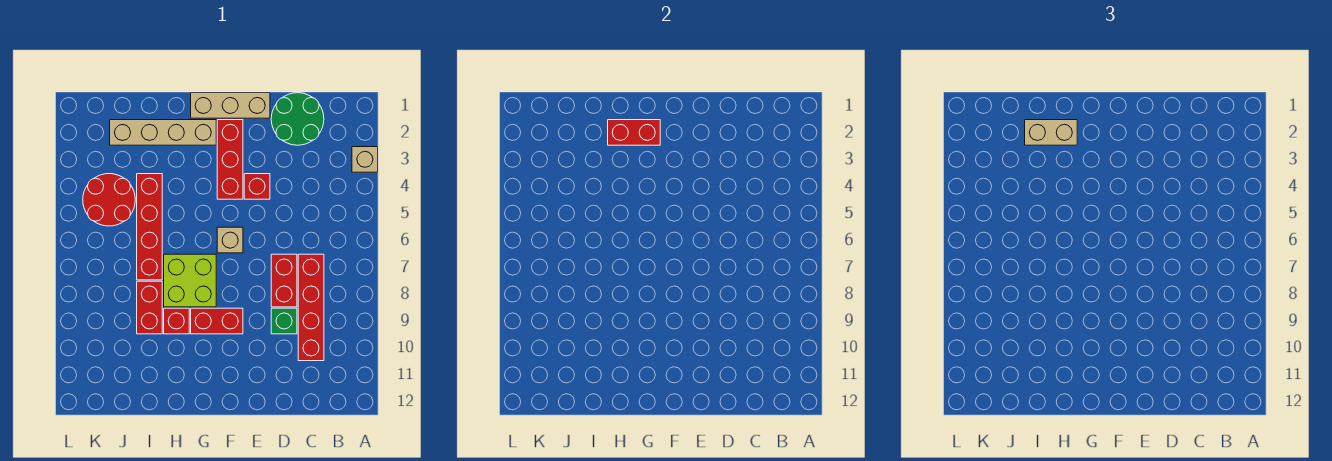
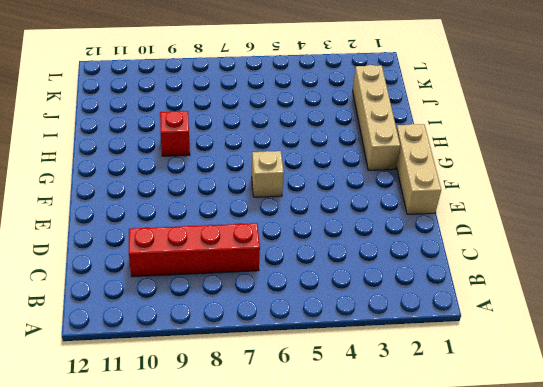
none -> tan 1x1 brick [352,147,378,172]
none -> green 2x2 round brick [271,93,324,145]
none -> red 1x2 brick [271,254,297,307]

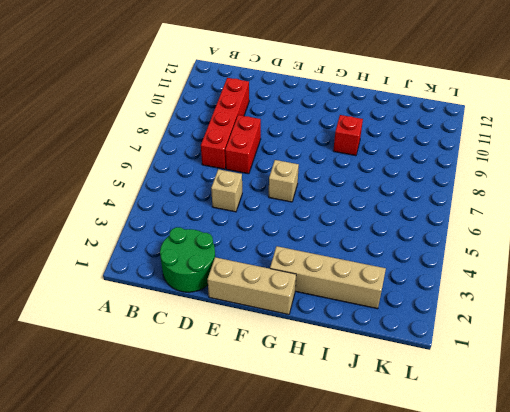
tan 1x1 brick [211,169,242,212] -> tan 1x1 brick moved to [352,147,378,172]
none -> green 1x1 brick [271,308,297,334]
none -> red 1x1 brick [244,174,270,199]
none -> red 1x3 brick [217,120,243,199]

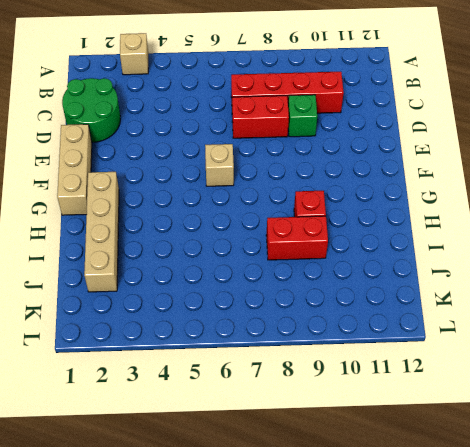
none -> red 1x1 brick [244,174,270,199]
none -> red 1x3 brick [217,120,243,199]
none -> red 1x2 brick [191,308,243,334]

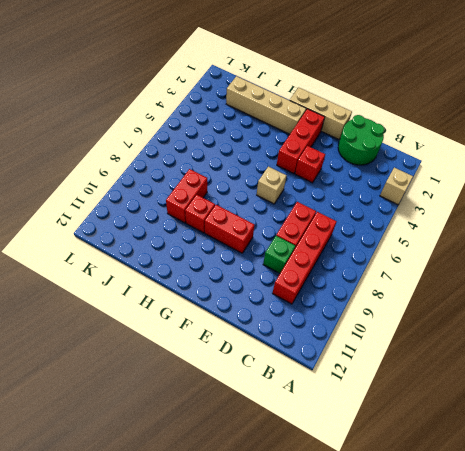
none -> lime 2x2 brick [164,254,216,307]
none -> red 1x4 brick [137,174,162,280]
none -> red 2x2 round brick [83,174,135,226]

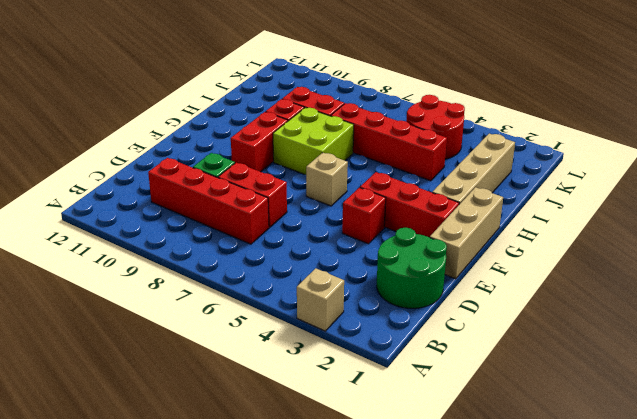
none -> red 1x2 brick [608,120,660,145]
none -> tan 1x2 brick [1025,120,1077,145]

